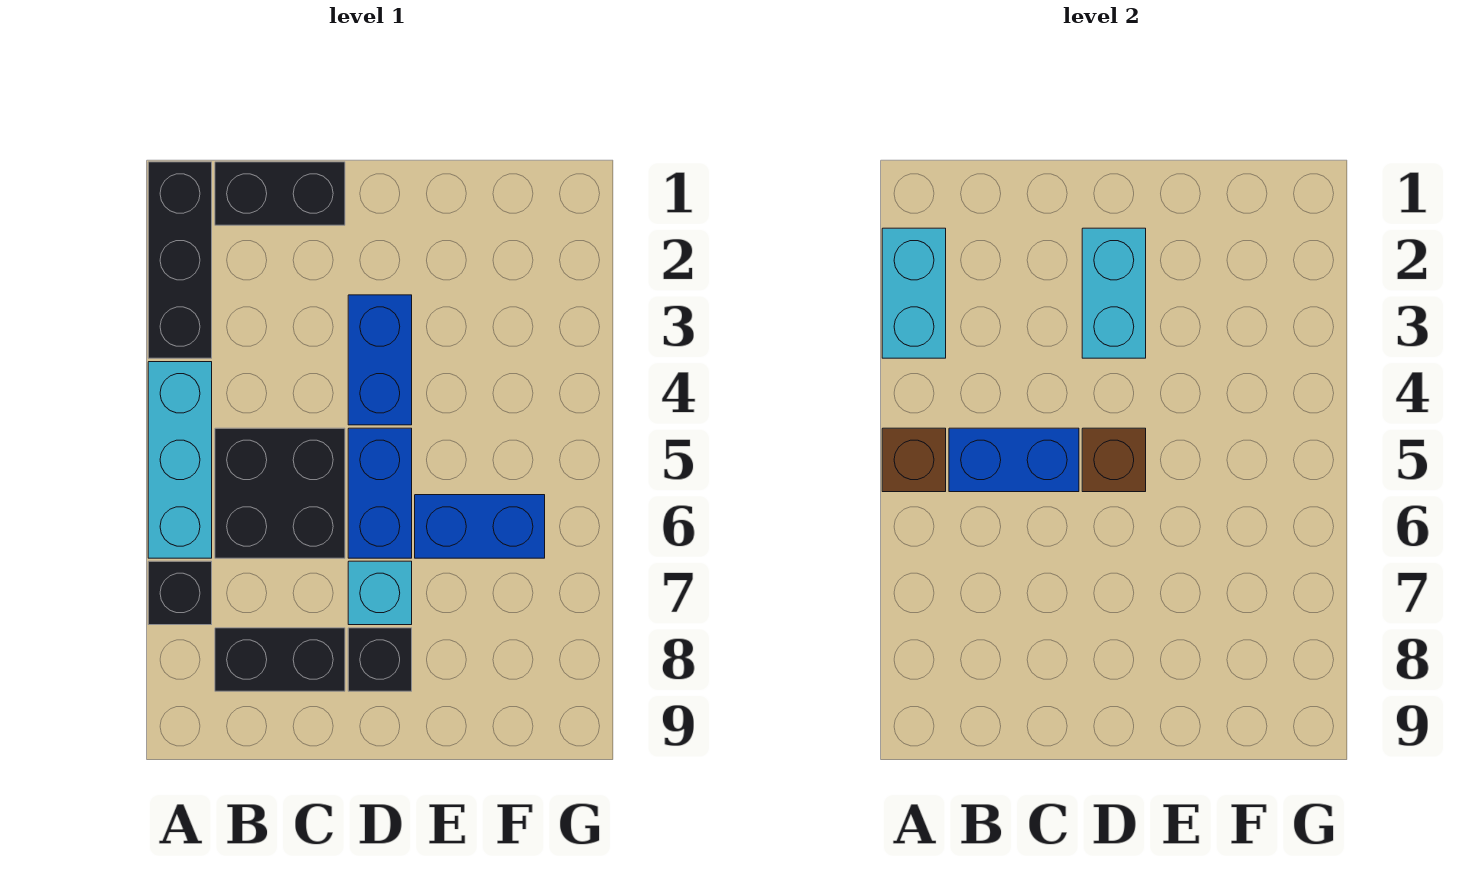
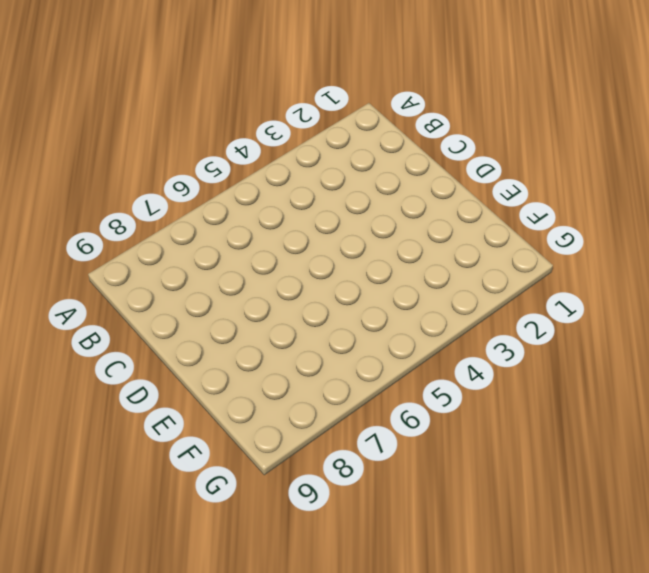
none -> black 1x3 brick [148,162,212,358]
none -> cyan 1x3 brick [148,362,212,558]
none -> black 1x1 brick [148,561,212,625]

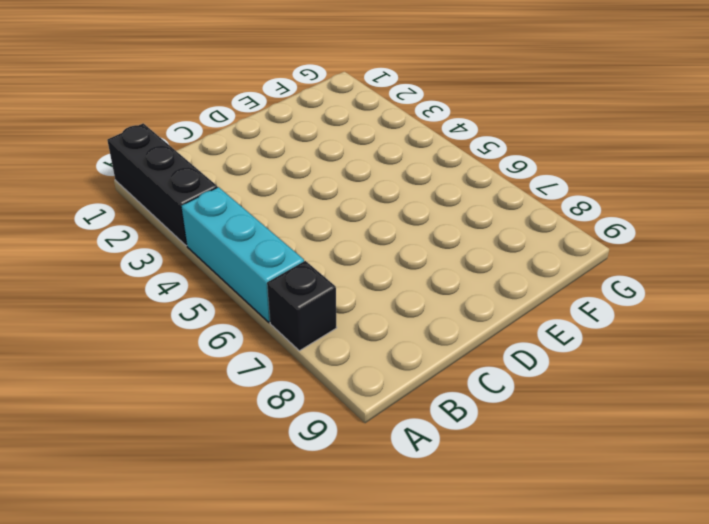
none -> black 1x2 brick [215,162,345,225]
none -> black 2x2 brick [215,428,345,558]
none -> black 1x2 brick [215,628,345,691]

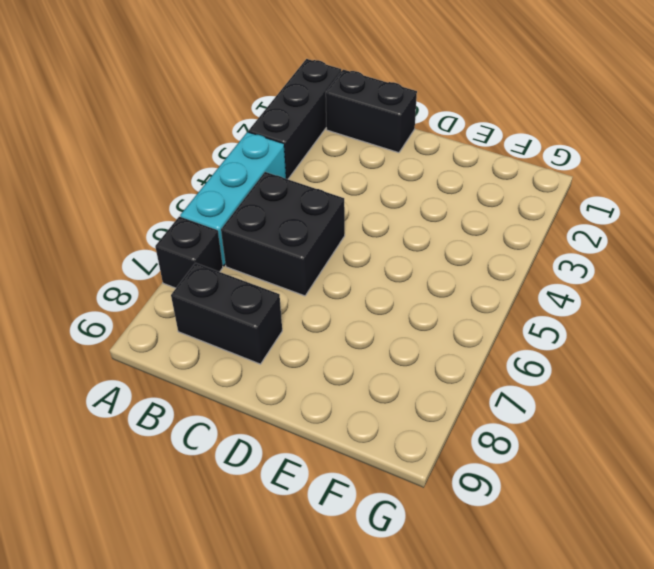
none -> blue 1x2 brick [348,295,412,425]
none -> blue 1x2 brick [348,428,412,558]
none -> cyan 1x1 brick [348,561,412,625]

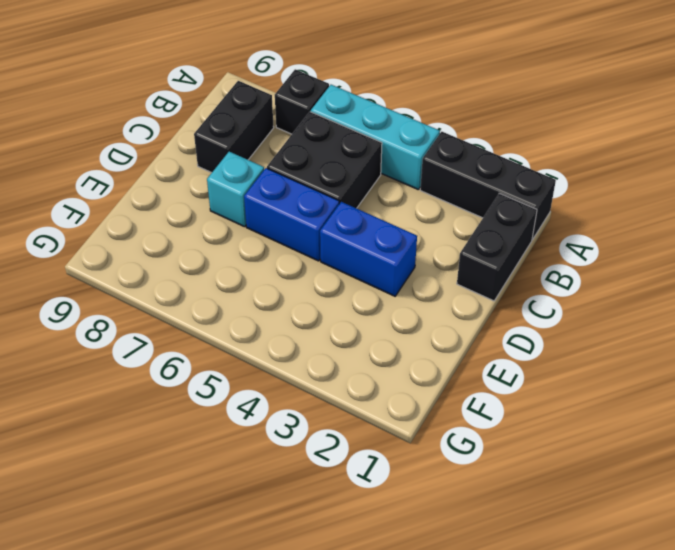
none -> black 1x1 brick [348,628,412,691]
none -> blue 1x2 brick [415,495,545,558]
none -> cyan 1x2 brick [882,228,946,358]

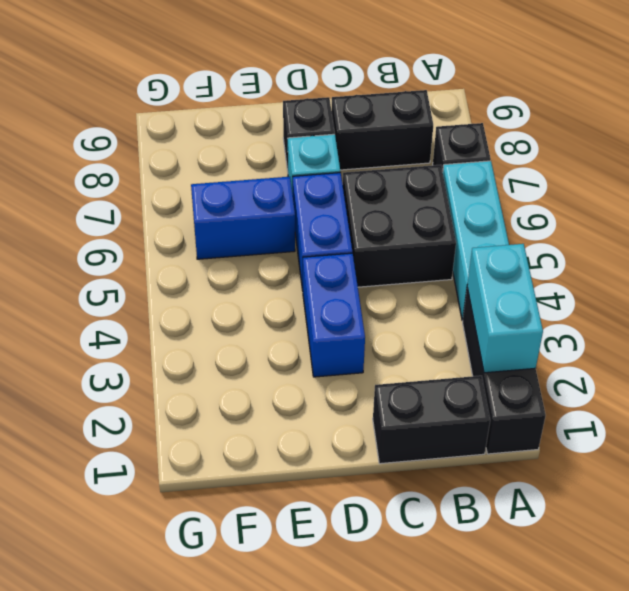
none -> brown 1x1 brick [882,428,946,492]
none -> blue 1x2 brick [949,428,1079,492]
none -> cyan 1x2 brick [1082,228,1146,358]

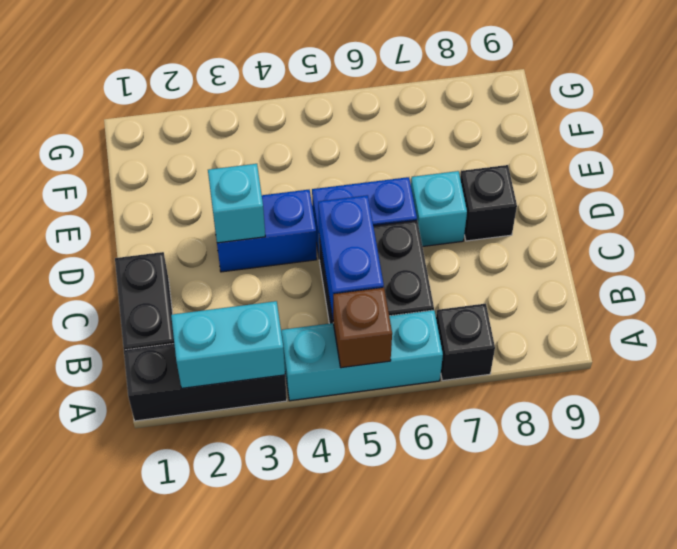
cyan 1x1 brick [208,164,265,243] -> cyan 1x2 brick [1082,228,1146,358]
none -> black 1x2 brick [215,628,345,691]
none -> blue 1x2 brick [415,495,545,558]
none -> brown 1x1 brick [1082,428,1146,492]

